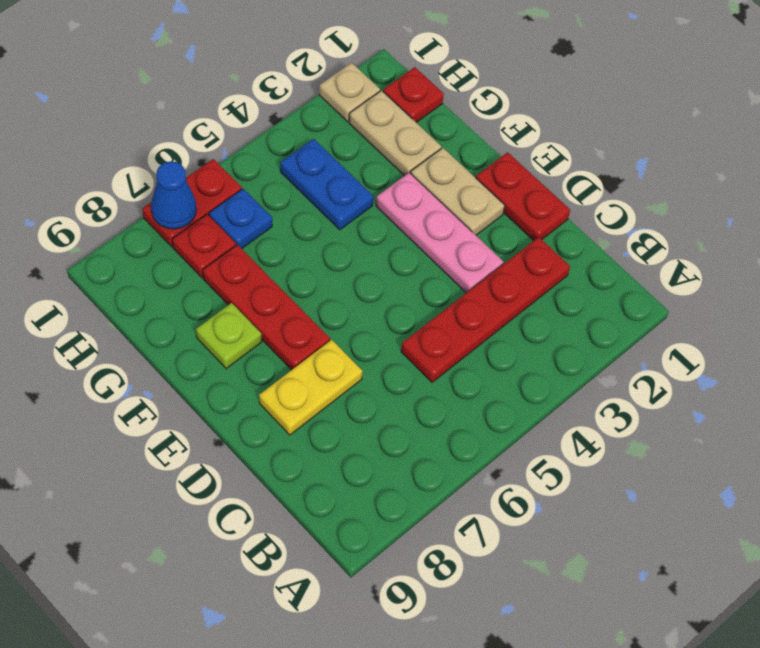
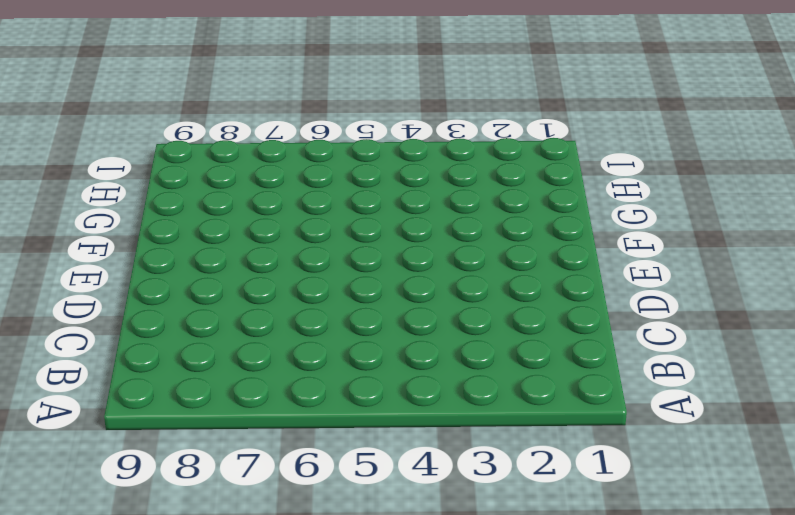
none -> red 1x4 plate [401,237,570,382]
none -> red 1x2 plate [476,152,570,241]
none -> pink 1x3 plate [376,173,503,293]

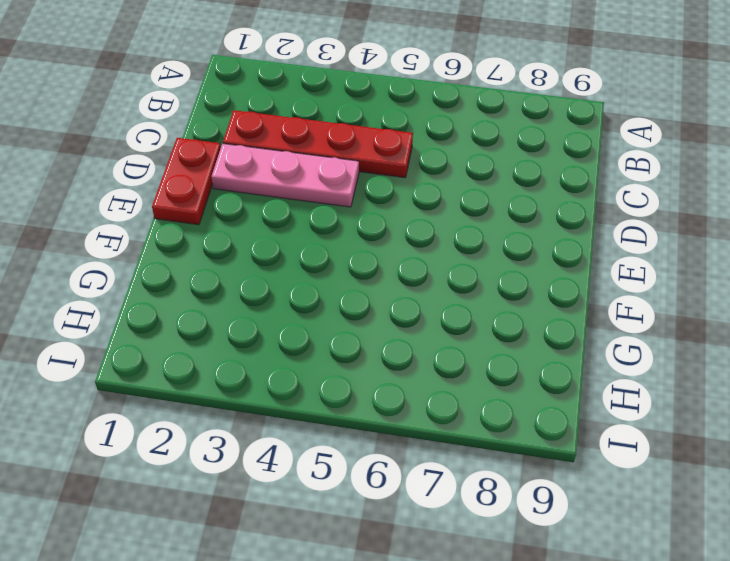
pink 1x3 plate [212,144,359,207] -> pink 1x3 plate turned to [376,173,503,293]
none -> yellow 1x2 plate [259,340,362,435]
none -> tan 1x2 plate [411,148,505,235]
none -> red 1x3 plate [203,245,330,370]

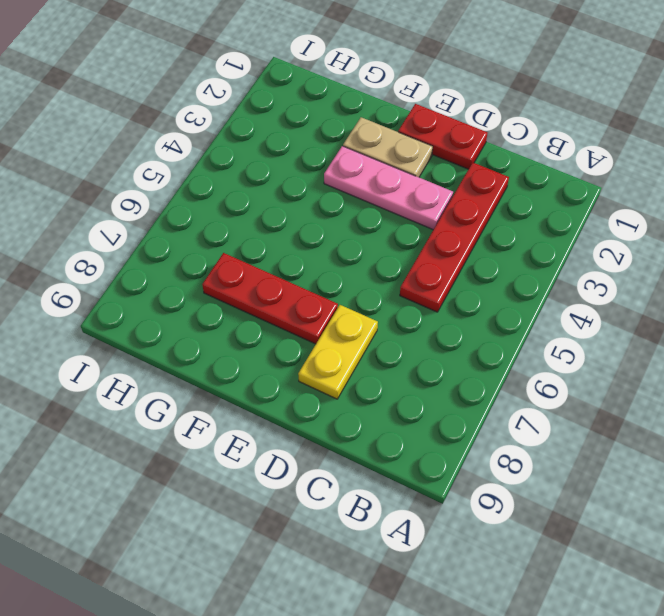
none -> lime 1x1 plate [196,303,262,369]
none -> tan 1x2 plate [349,91,441,176]
none -> blue 1x2 plate [280,139,373,230]

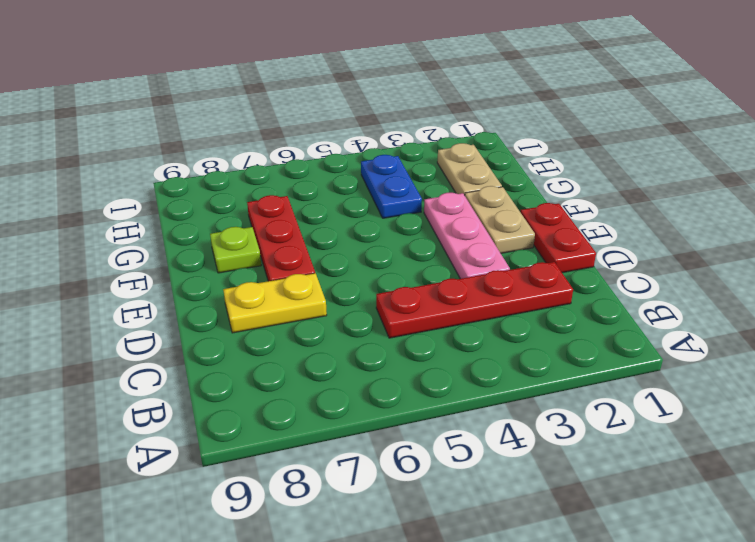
none -> red 1x1 plate [383,67,444,123]
none -> blue 1x1 plate [209,189,272,249]
none -> red 1x1 plate [172,214,236,277]

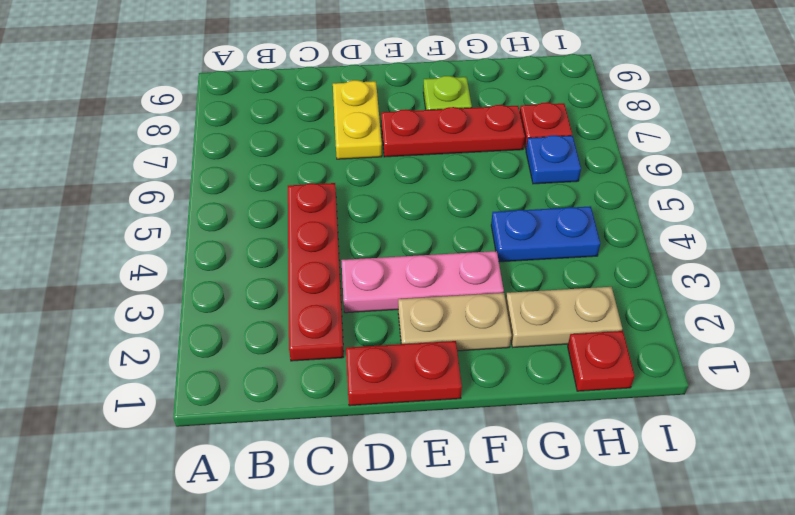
none -> tan 1x1 plate [319,63,380,122]
none -> red 1x2 plate [142,159,242,246]
none -> blue 1x1 cone [151,161,196,229]

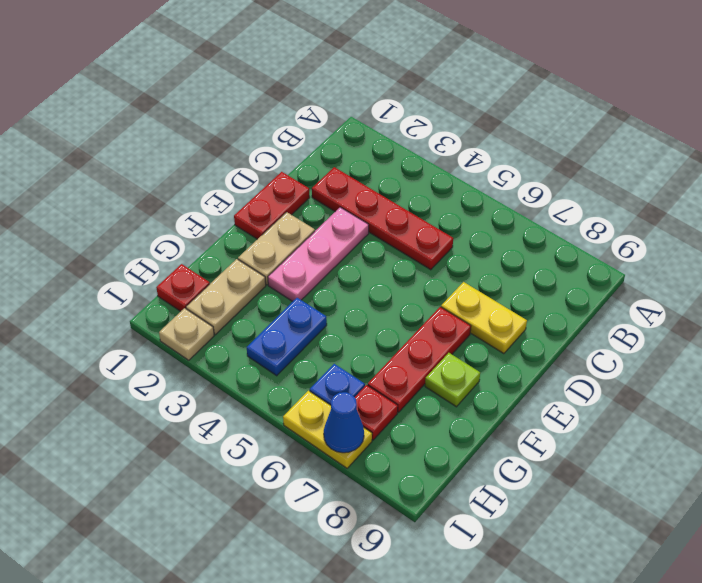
yellow 1x2 plate [283,391,372,468] -> red 1x2 plate [142,159,242,246]

